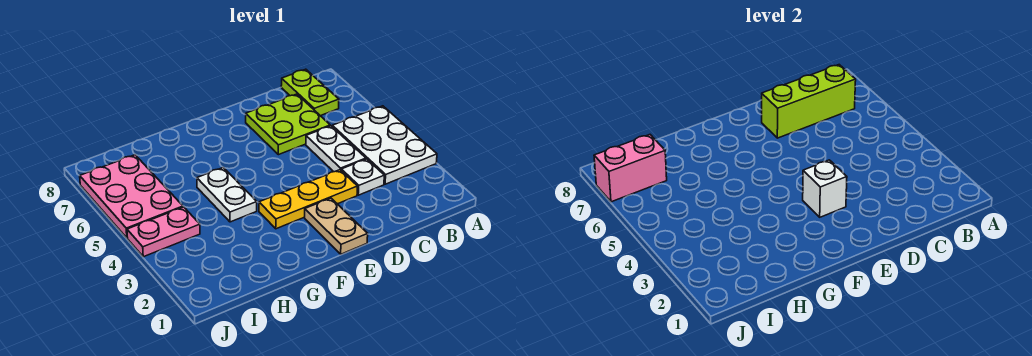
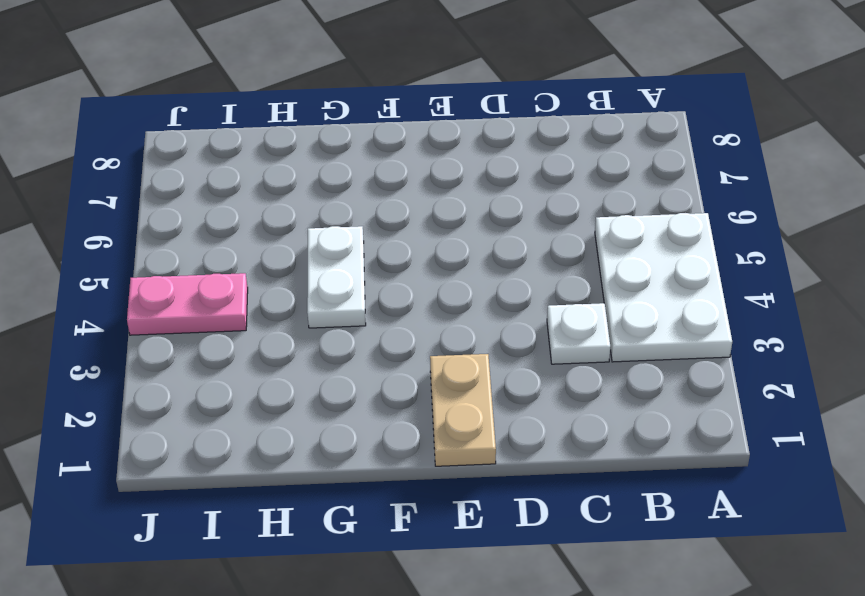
none -> lime 1x2 plate [281,69,339,116]
none -> white 1x2 plate [306,126,366,172]
none -> lime 2x2 plate [246,94,330,155]

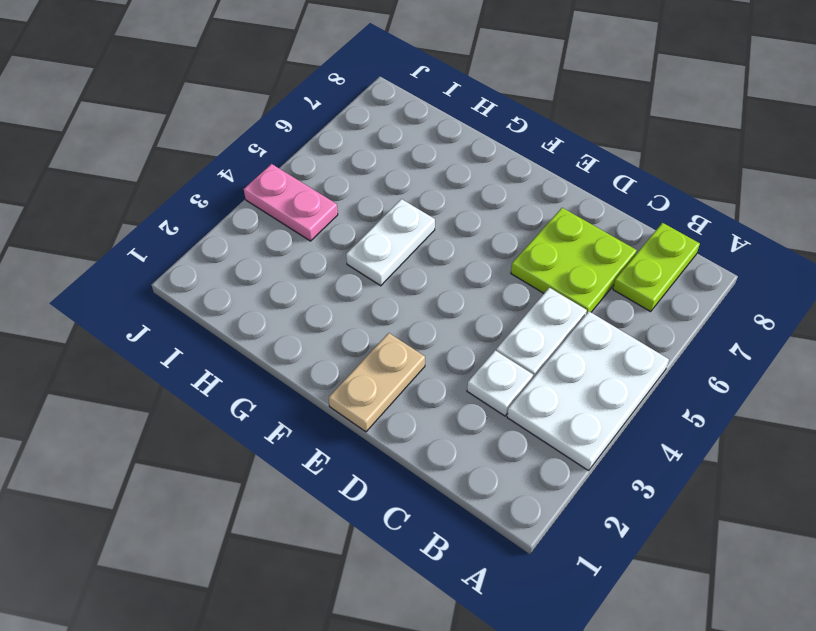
none -> yellow 1x3 plate [259,170,358,229]
none -> pink 2x3 plate [80,155,183,238]
none -> lime 1x3 brick [762,65,856,138]

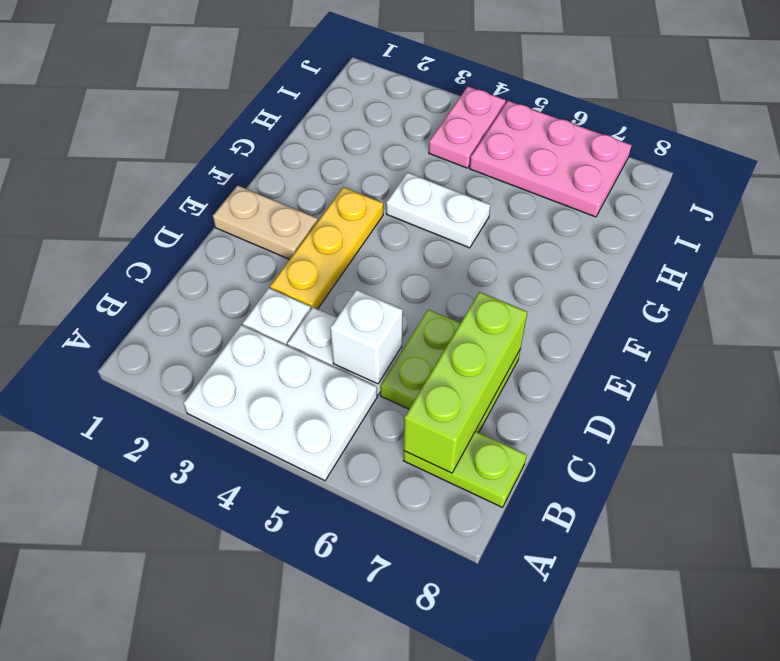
white 1x1 brick [330,290,403,384] -> white 1x1 brick moved to [803,160,847,217]
none -> pink 1x2 brick [594,135,667,202]

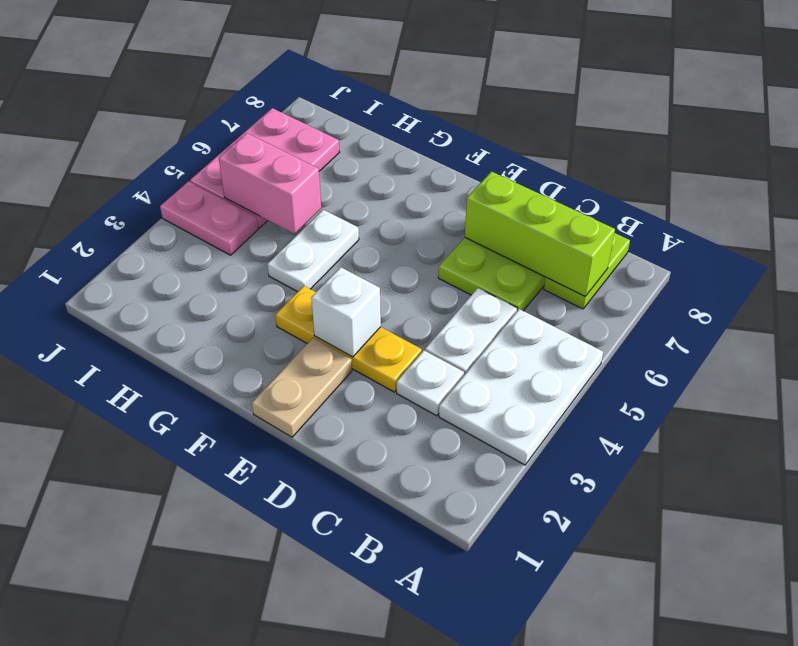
pink 1x2 brick [219,133,321,234] -> pink 1x2 brick moved to [594,135,667,202]

